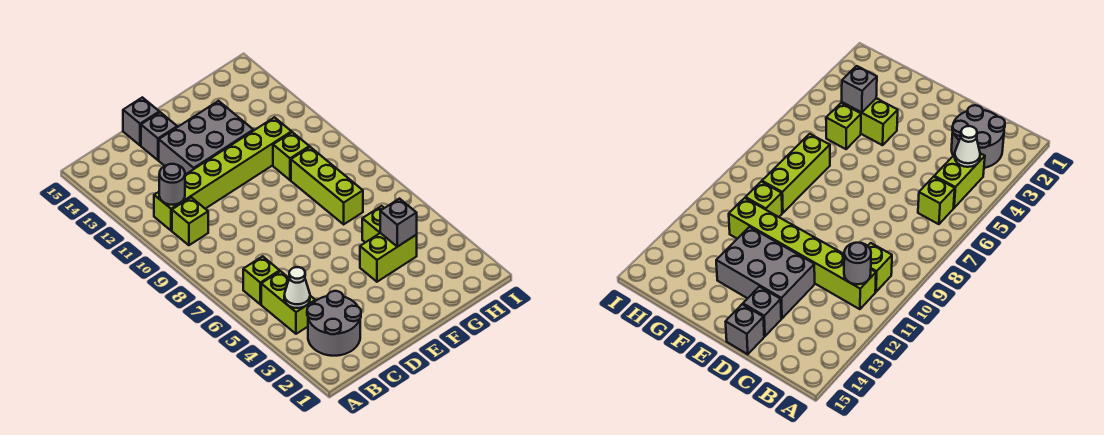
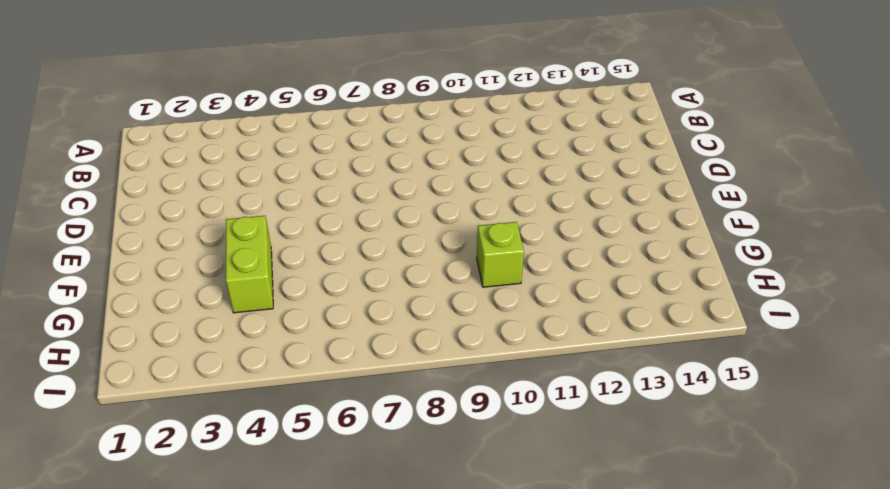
none -> grey 2x2 round brick [307,291,361,356]
none -> lime 1x2 brick [261,271,315,334]
none -> lime 1x1 brick [243,256,280,304]

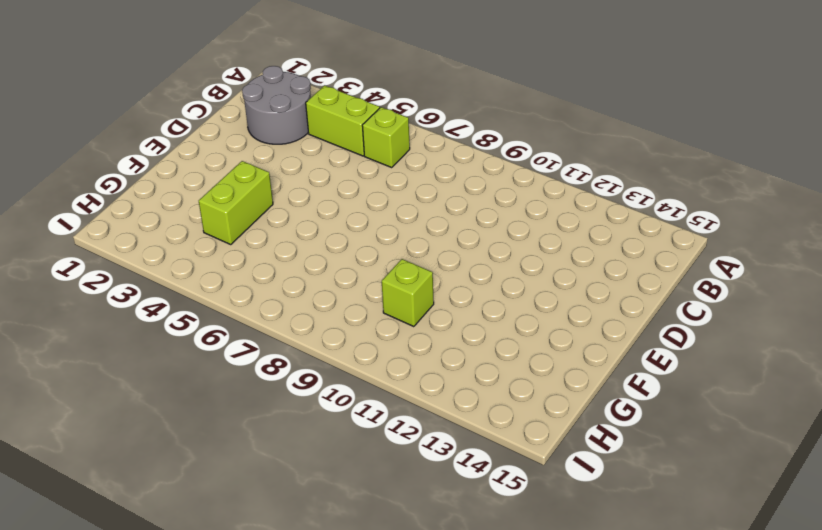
none -> lime 1x1 brick [172,197,208,245]
none -> lime 1x6 brick [154,117,291,231]
none -> grey 2x3 brick [159,101,253,175]

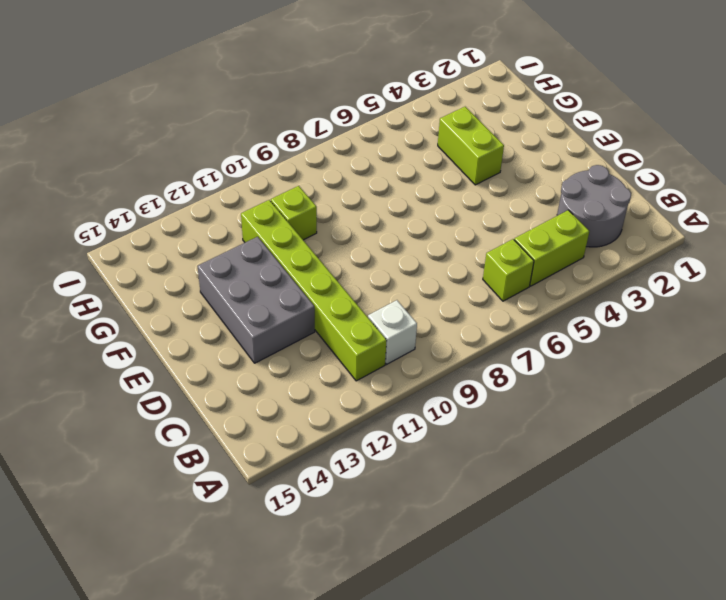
white 1x1 brick [368,300,417,364] -> lime 1x1 brick [172,197,208,245]
none -> grey 1x1 brick [141,112,177,160]
none -> grey 1x1 brick [123,97,159,145]
none -> lime 1x1 brick [362,206,384,243]

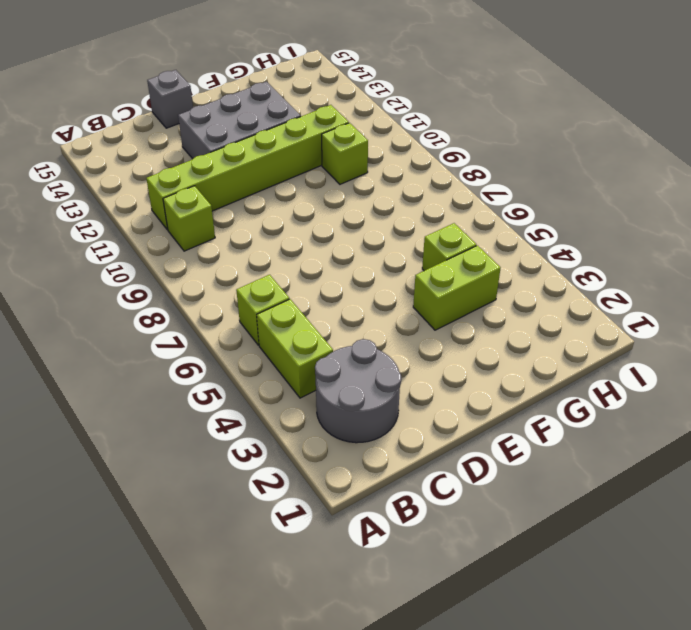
none -> grey 1x1 brick [141,112,177,160]
none -> lime 1x3 brick [291,147,363,224]
none -> white 1x1 cone [284,267,310,308]

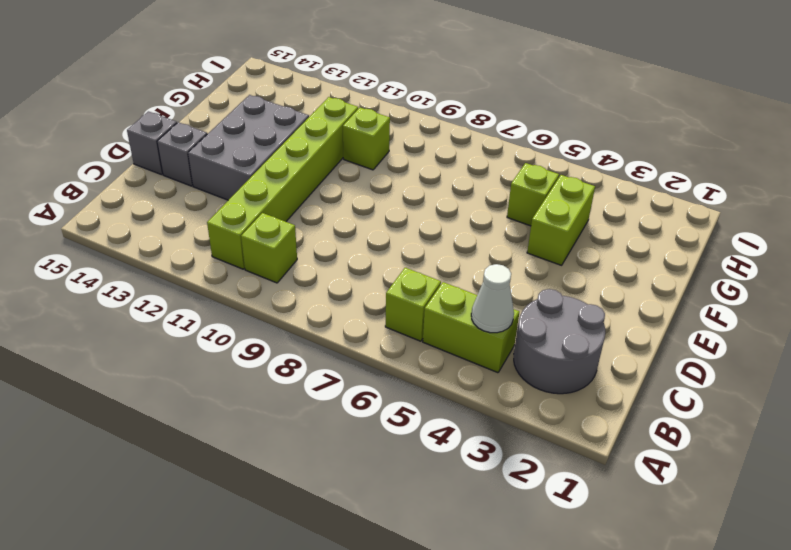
none -> lime 1x3 brick [291,147,363,224]
none -> grey 1x1 round brick [159,164,185,205]
none -> grey 1x1 brick [380,199,417,247]

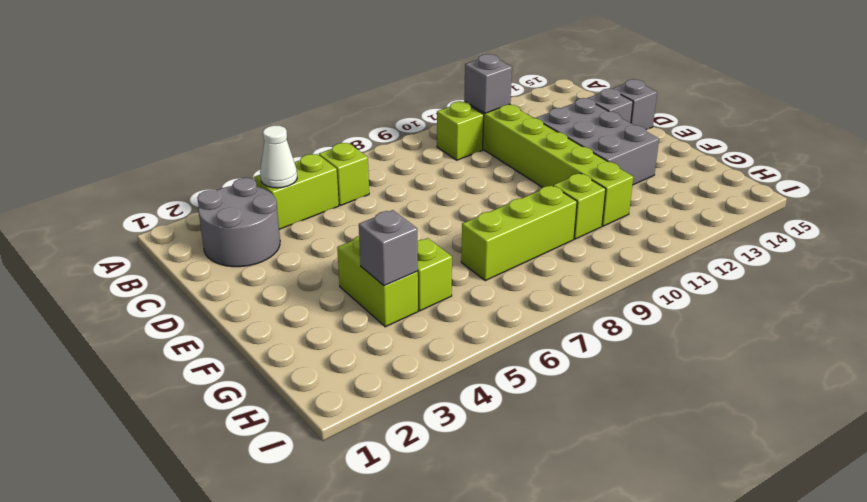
grey 1x1 brick [464,54,512,113] -> grey 1x1 round brick [159,164,185,205]

